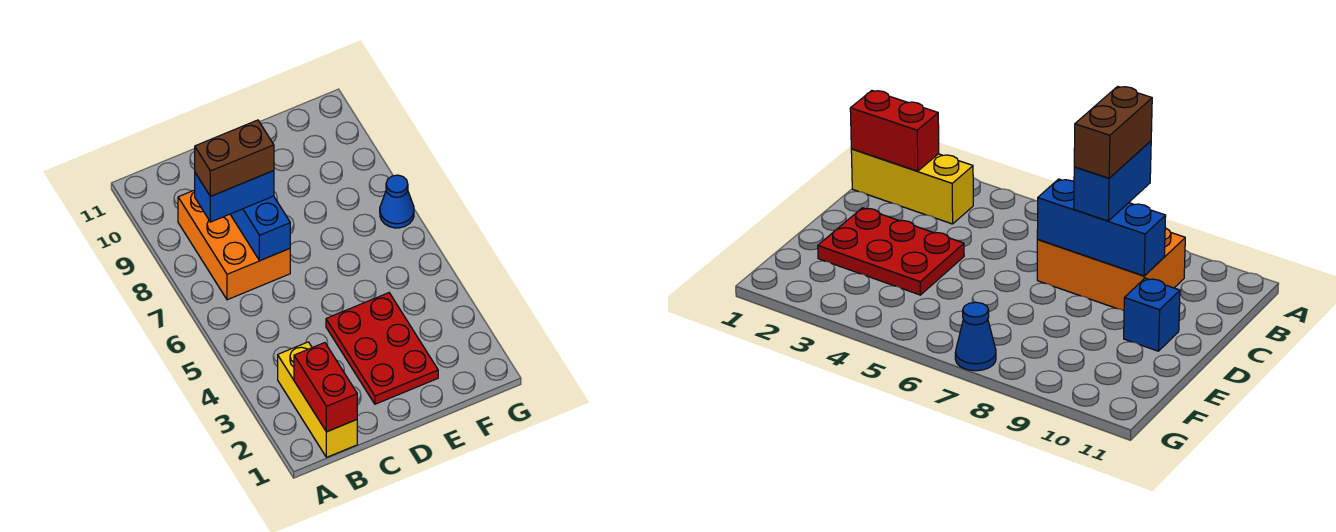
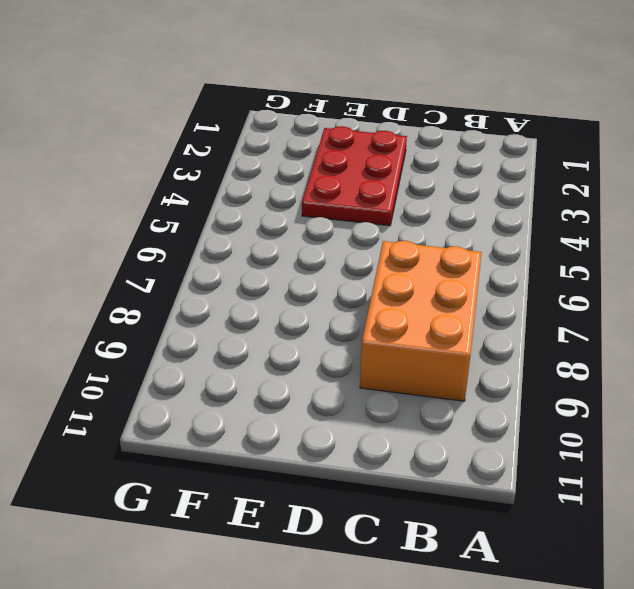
none -> yellow 1x3 brick [278,342,357,457]
none -> blue 1x1 brick [1124,278,1180,351]

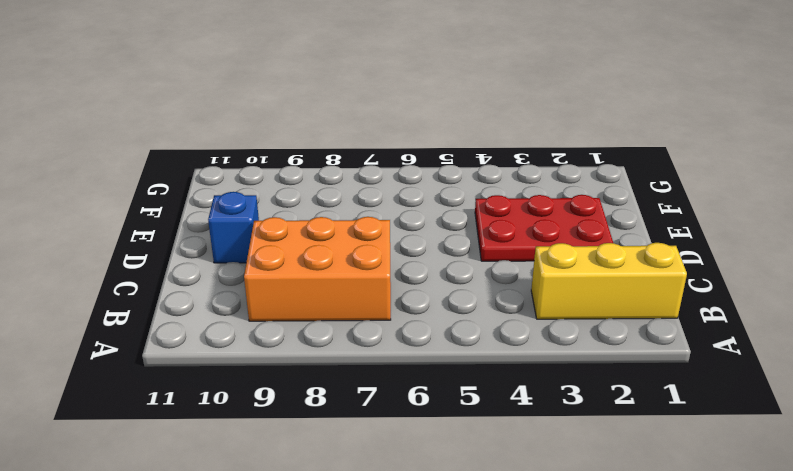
none -> blue 1x1 cone [380,175,414,228]
none -> red 1x2 brick [294,343,357,432]

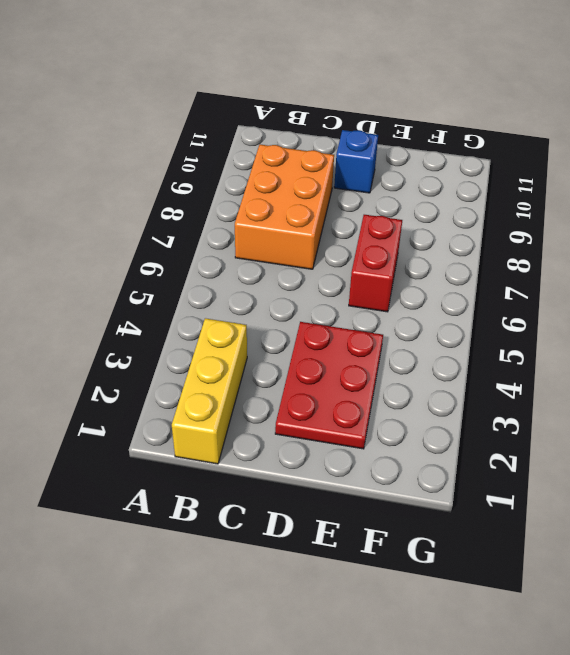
red 1x2 brick [349,215,402,312] -> red 1x2 brick moved to [294,343,357,432]
none -> blue 1x1 cone [380,175,414,228]
none -> blue 1x3 brick [230,196,290,261]

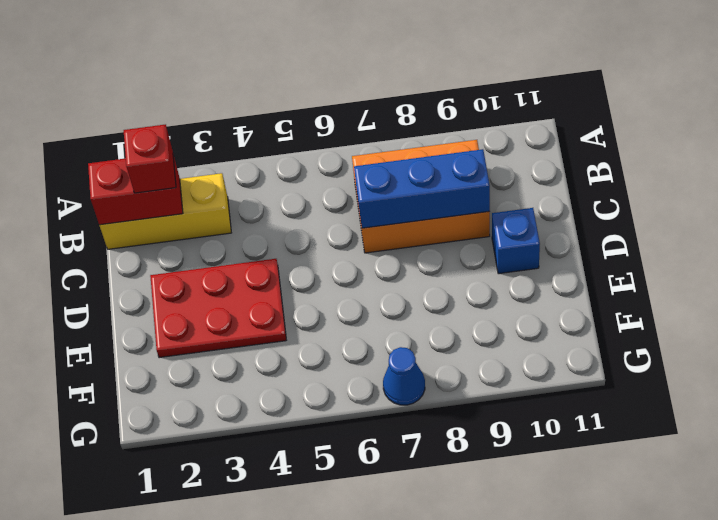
red 1x1 brick [124,124,176,193] -> none
none -> blue 1x2 brick [195,171,274,222]
none -> brown 1x2 brick [195,120,274,196]

